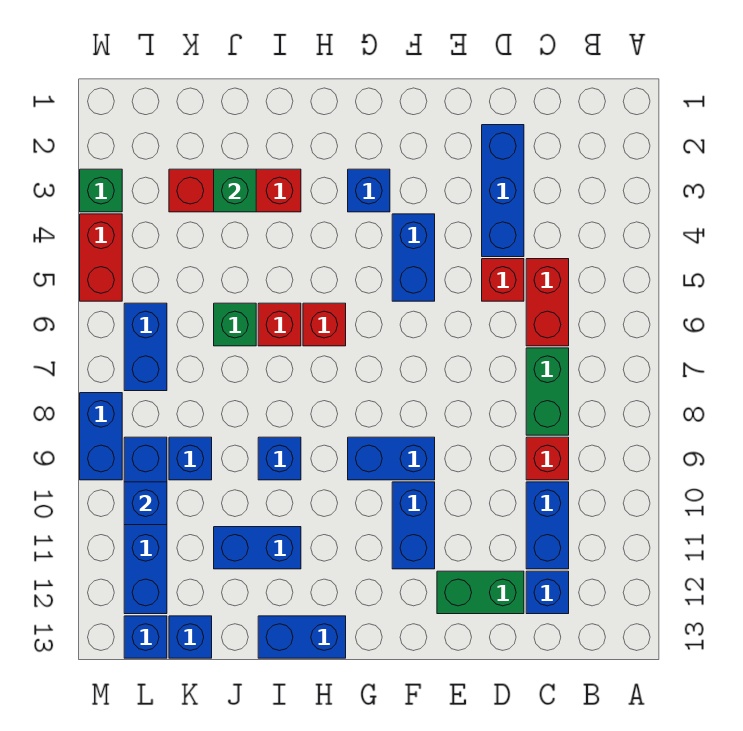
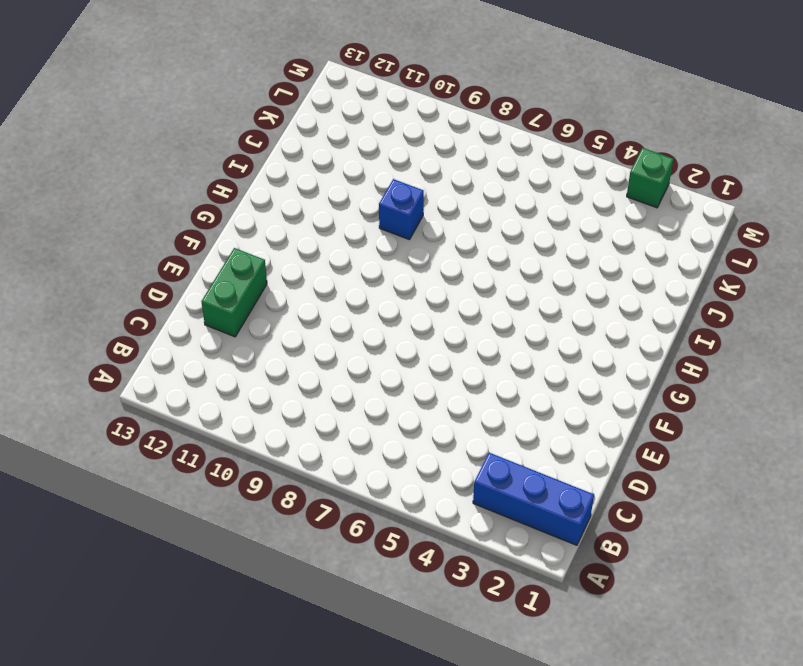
blue 1x3 brick [473,453,594,545] -> blue 1x3 brick moved to [482,125,524,257]
none -> red 1x2 brick [526,259,569,346]
none -> green 1x2 brick [526,348,569,435]
none -> red 1x1 brick [526,437,569,480]

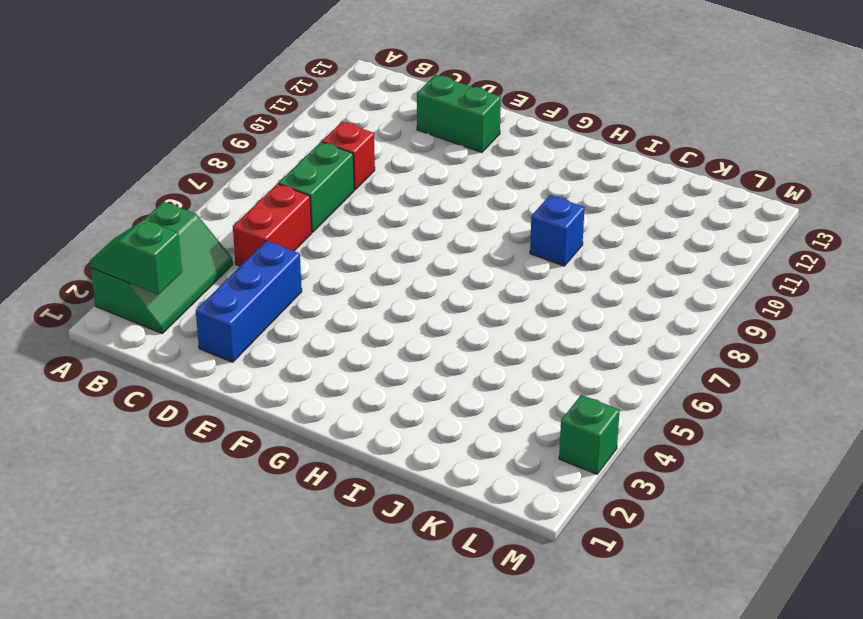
green 2x3 slope [91,202,233,333] -> none
green 1x2 slope [90,220,182,294] -> none
none -> blue 1x2 brick [526,482,569,569]
none -> blue 1x1 brick [526,571,569,614]
none -> red 1x1 brick [482,259,524,301]

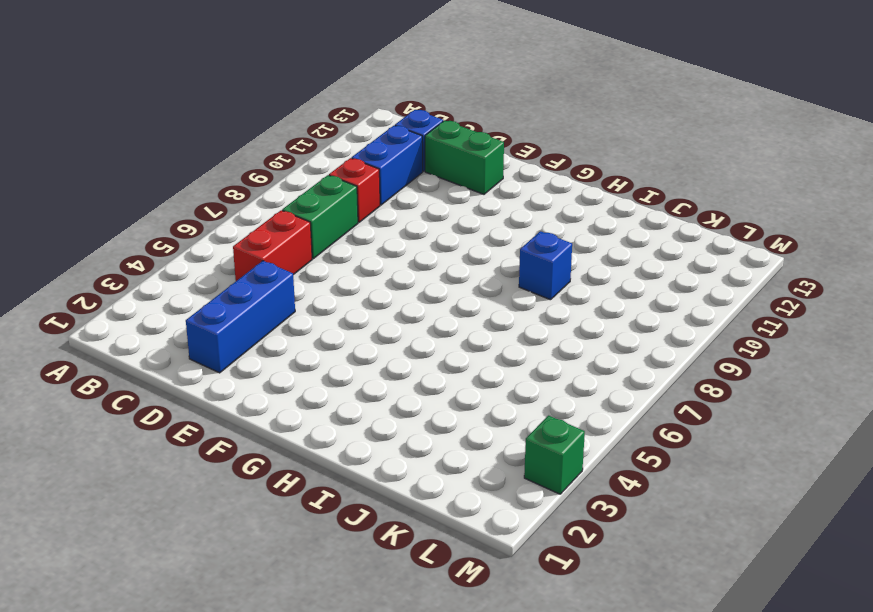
none -> red 1x1 brick [482,259,524,301]
none -> blue 1x2 brick [392,214,435,301]
none -> blue 1x2 brick [348,437,435,480]

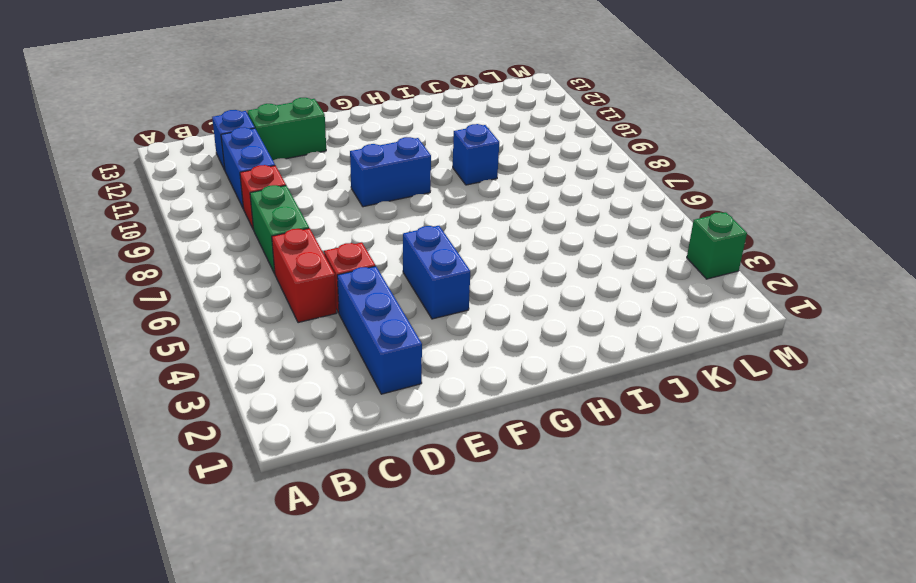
none -> blue 1x2 brick [392,482,435,569]
none -> blue 1x1 brick [348,169,390,212]
none -> red 1x1 brick [303,303,346,346]

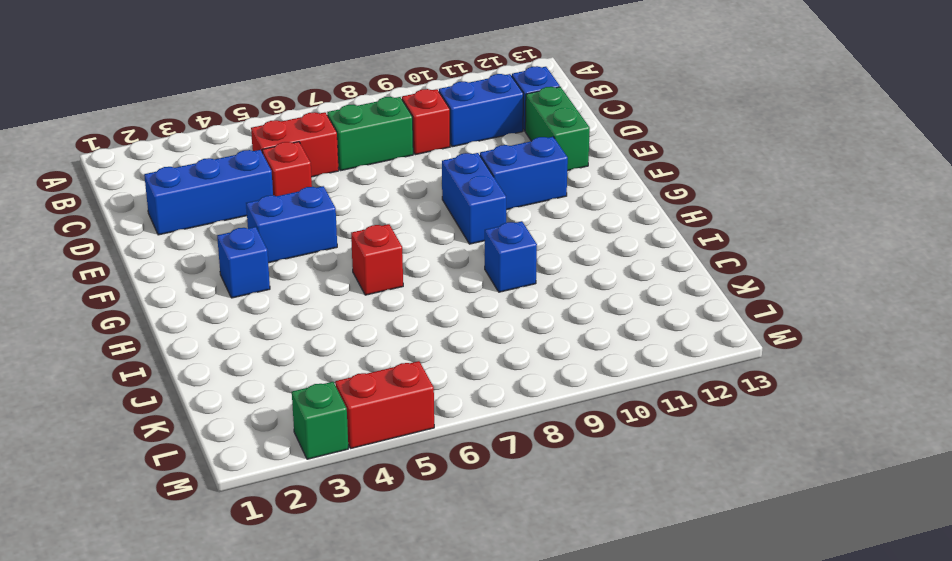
none -> blue 1x2 brick [258,616,346,658]
none -> red 1x3 brick [169,169,301,212]
none -> red 1x1 brick [258,303,301,346]

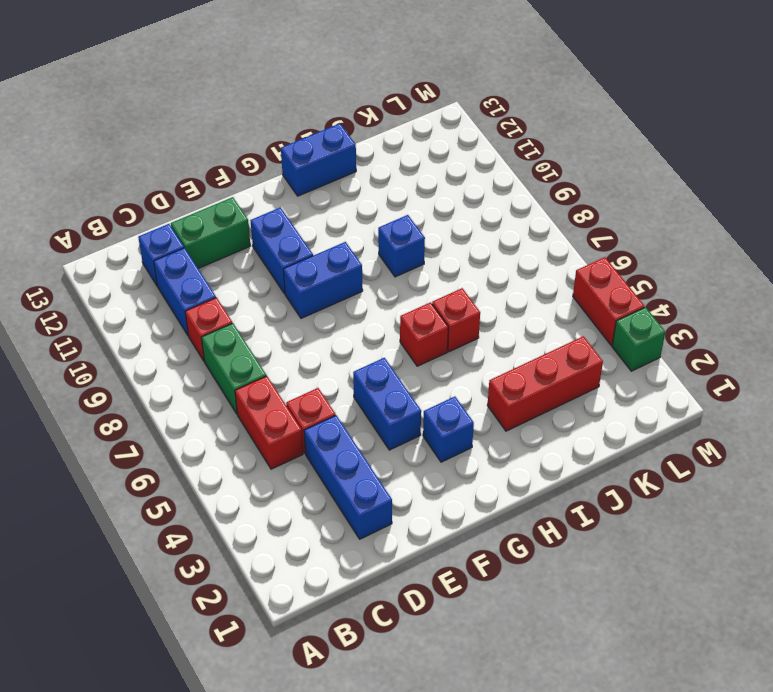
none -> blue 1x2 brick [214,527,301,569]
none -> green 1x1 brick [214,303,256,346]
none -> blue 1x1 brick [169,437,212,480]

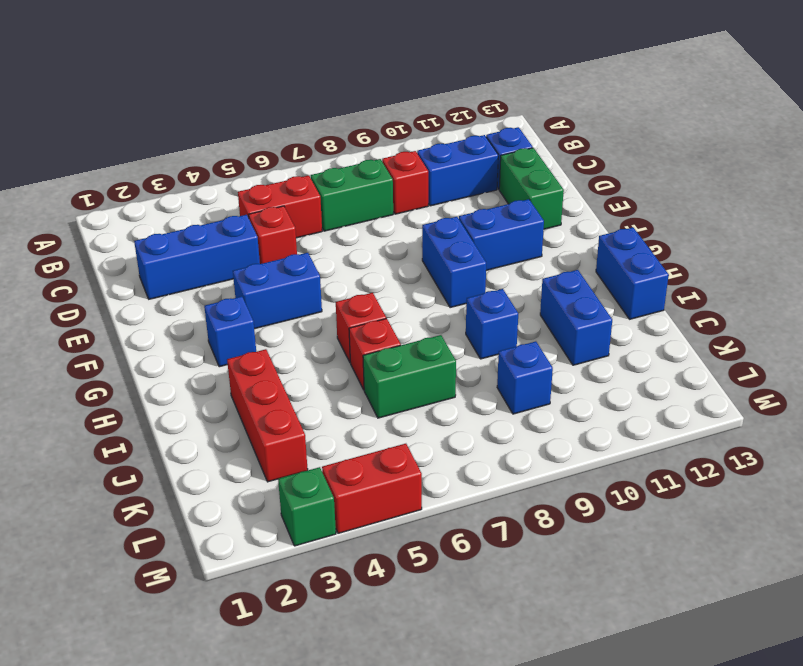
green 1x2 brick [363,335,456,418] -> green 1x1 brick [214,303,256,346]
none -> blue 1x1 brick [169,616,212,658]
none -> blue 1x2 brick [124,303,167,391]
none -> blue 1x4 brick [124,437,167,614]

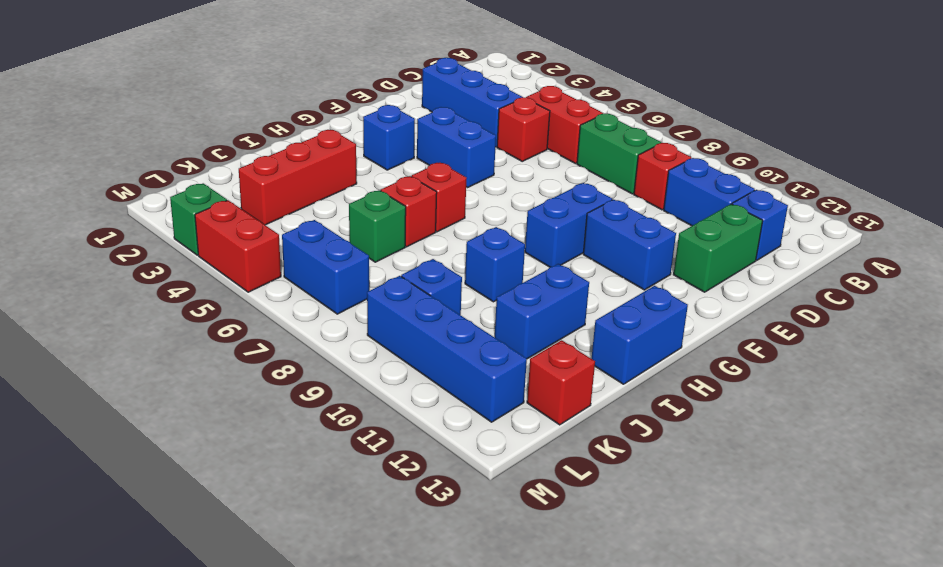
red 1x1 brick [527,340,595,425] -> blue 1x1 brick [169,616,212,658]
none -> blue 1x1 brick [124,616,167,658]
none -> blue 1x2 brick [80,393,122,480]
none -> green 1x1 brick [214,169,256,212]

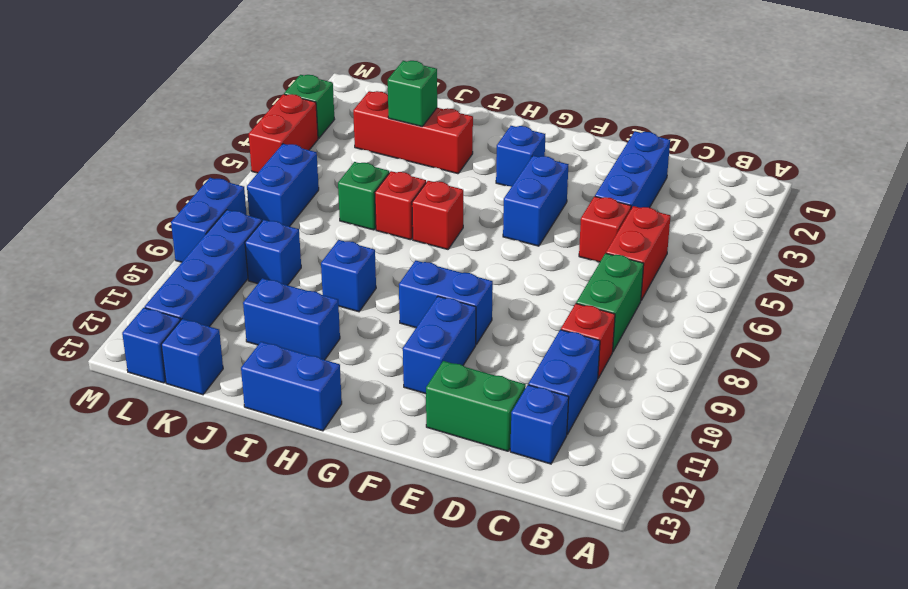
none -> blue 1x1 brick [124,482,167,525]

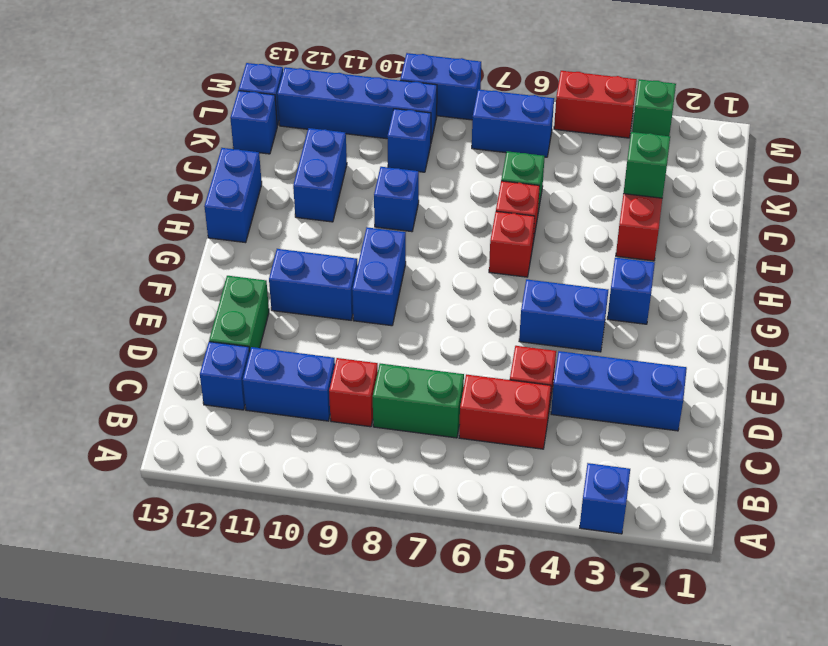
blue 1x1 brick [580,463,630,534] -> blue 1x1 brick moved to [124,482,167,525]

